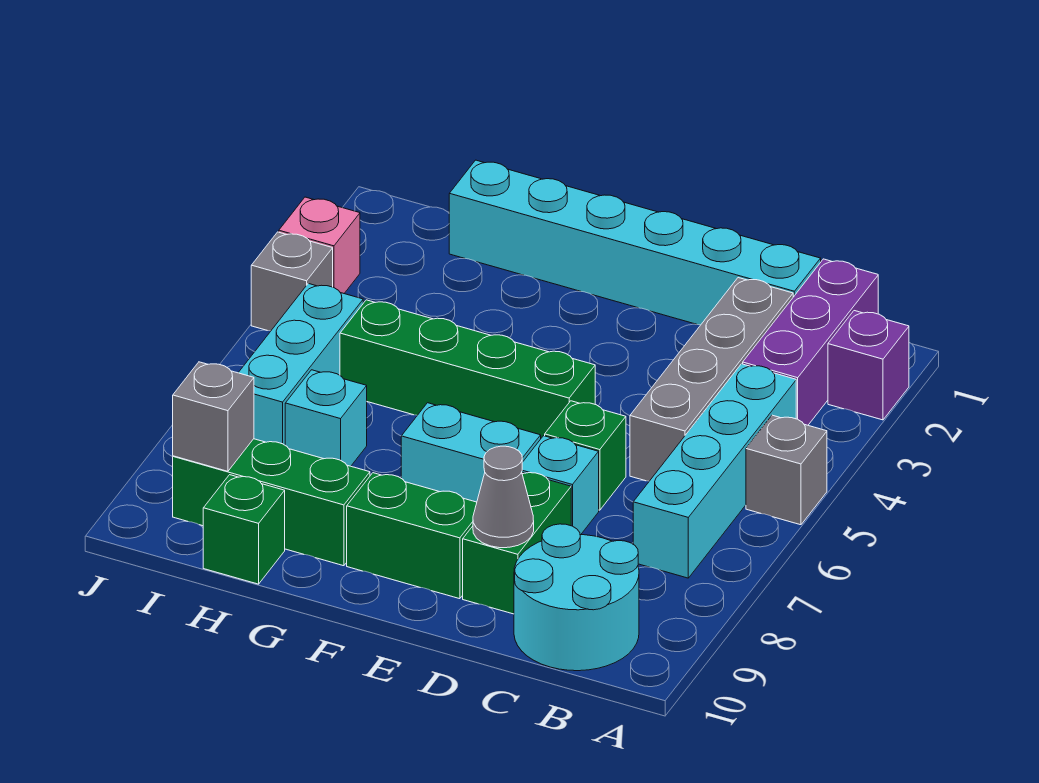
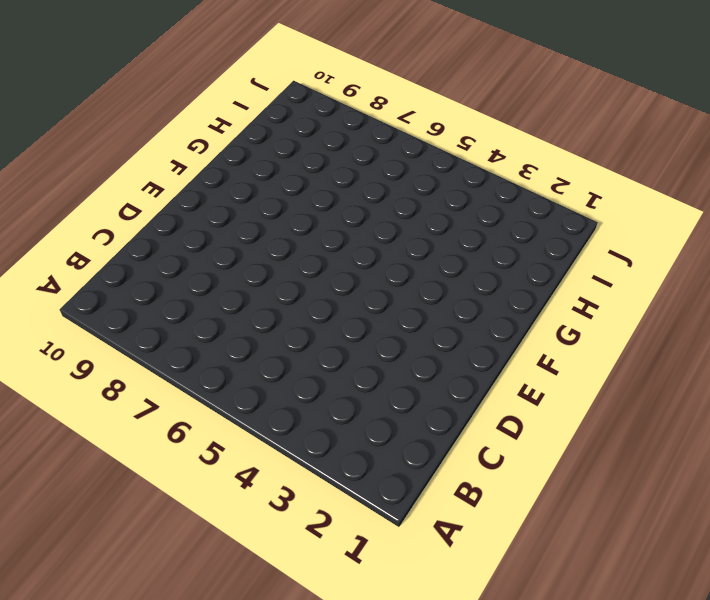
none -> purple 1x1 brick [828,311,909,420]
none -> grey 1x1 brick [746,415,827,525]
none -> purple 1x3 brick [743,259,878,425]

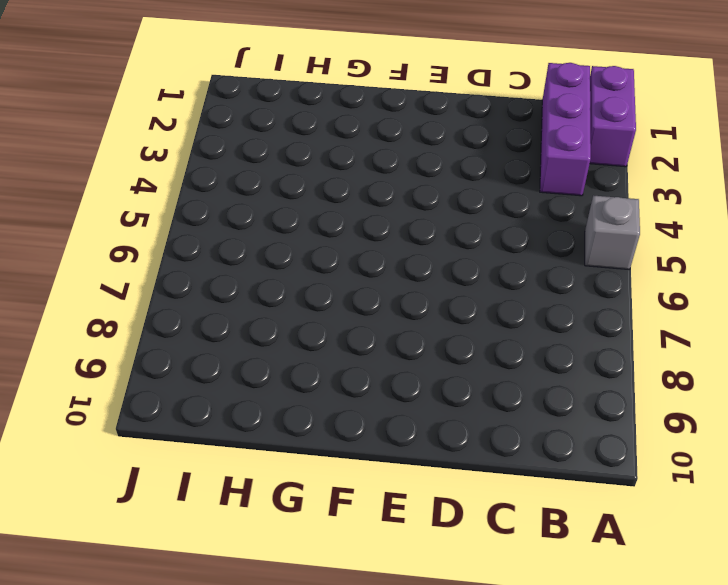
purple 1x2 brick [590,66,636,167] -> purple 1x1 brick [828,311,909,420]
none -> cyan 1x4 brick [633,364,796,578]
none -> cyan 2x2 round brick [514,524,639,671]
none -> cyan 1x6 brick [449,160,821,325]

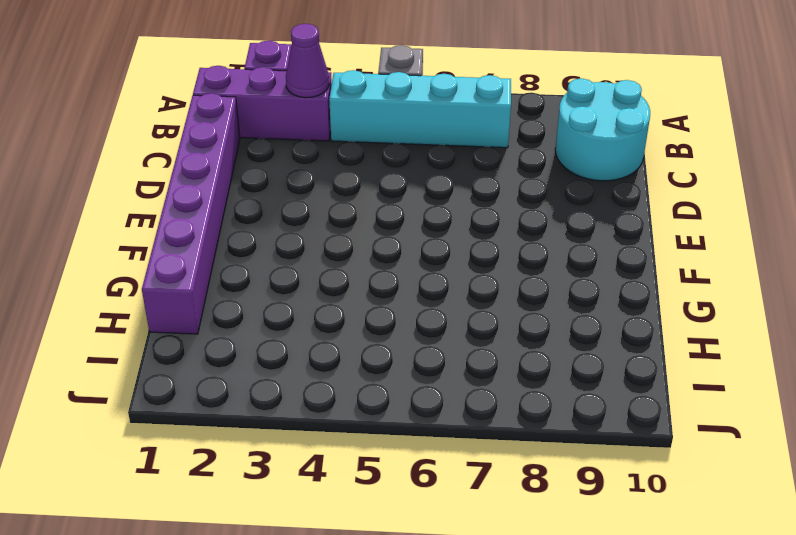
purple 1x1 cone [286,24,329,98] -> none
purple 1x6 brick [142,93,240,334] -> cyan 1x6 brick [449,160,821,325]
none -> grey 1x4 brick [630,278,793,481]
none -> green 1x1 brick [545,401,626,510]
none -> cyan 1x1 brick [522,436,599,535]

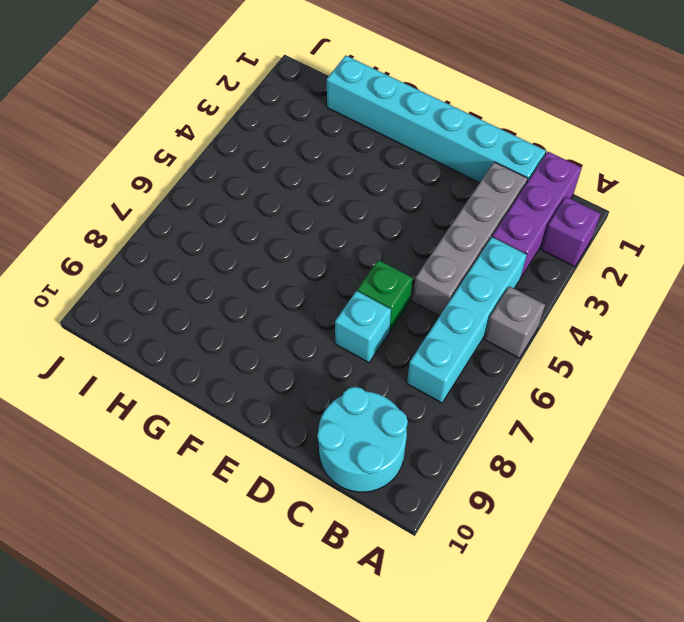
none -> green 1x2 brick [463,472,571,614]
none -> green 1x4 brick [340,300,595,438]
none -> cyan 1x2 brick [401,403,541,502]

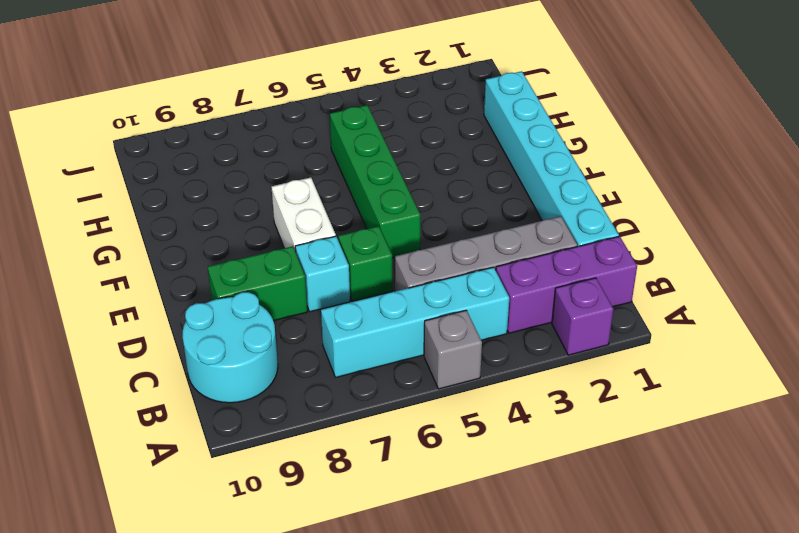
white 1x2 brick [271,178,336,252] -> cyan 1x2 brick [401,403,541,502]
none -> green 1x2 brick [347,473,477,599]
none -> green 1x3 brick [173,439,370,566]
none -> cyan 1x1 brick [285,370,367,466]

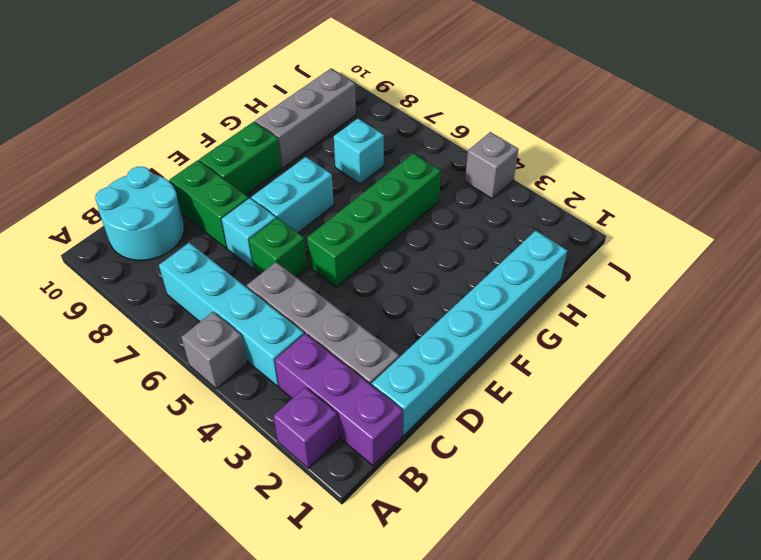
grey 1x3 brick [255,69,356,168] -> green 1x3 brick [173,439,370,566]
none -> green 1x1 brick [203,475,285,584]
none -> cyan 1x3 brick [238,283,363,445]
none -> pink 1x1 brick [279,197,360,293]

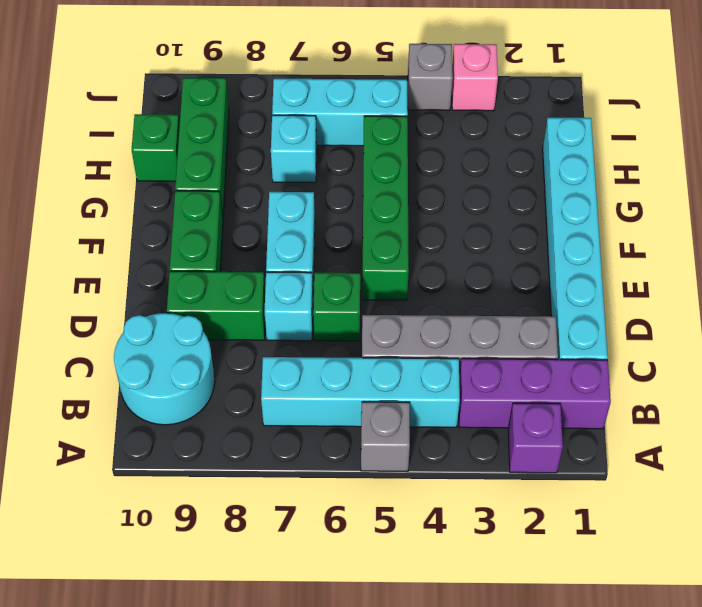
none -> grey 1x1 cone [473,446,534,548]
none -> grey 1x1 brick [173,362,254,471]

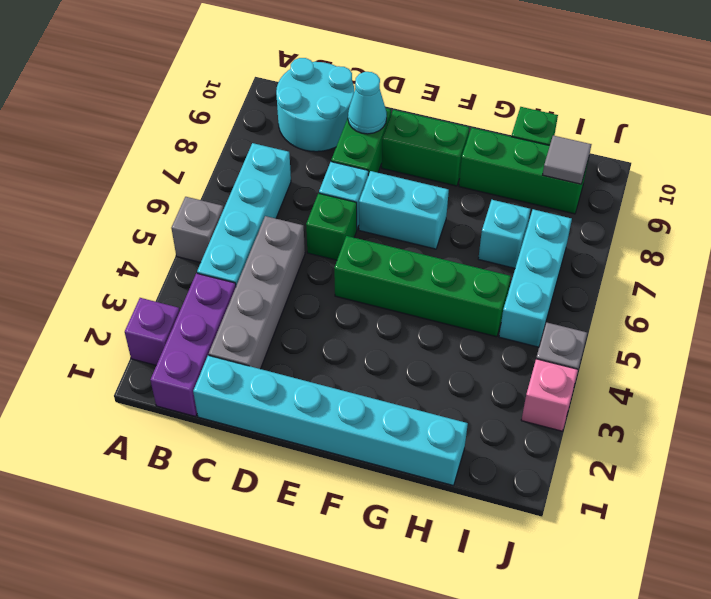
cyan 1x1 cone [348,72,387,134] -> grey 1x1 cone [473,446,534,548]
grey 1x1 tile [543,136,592,184] -> grey 1x1 brick [173,362,254,471]

